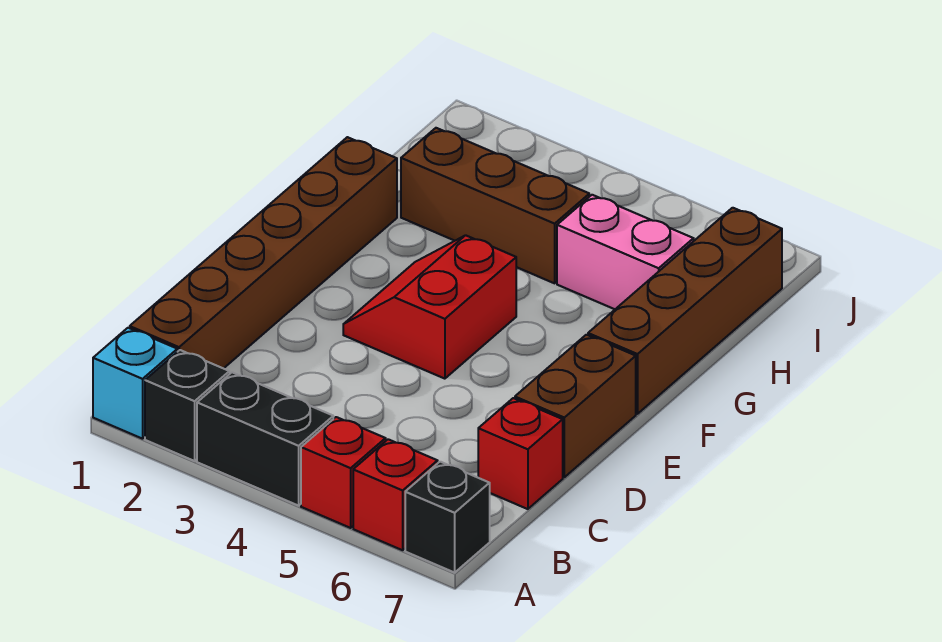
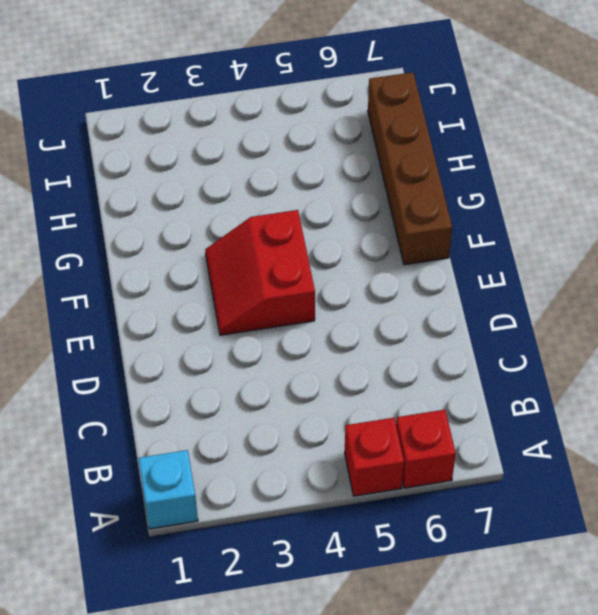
none -> black 1x1 brick [145,350,229,461]
none -> black 1x2 brick [197,372,333,506]
none -> black 1x1 brick [405,462,490,573]

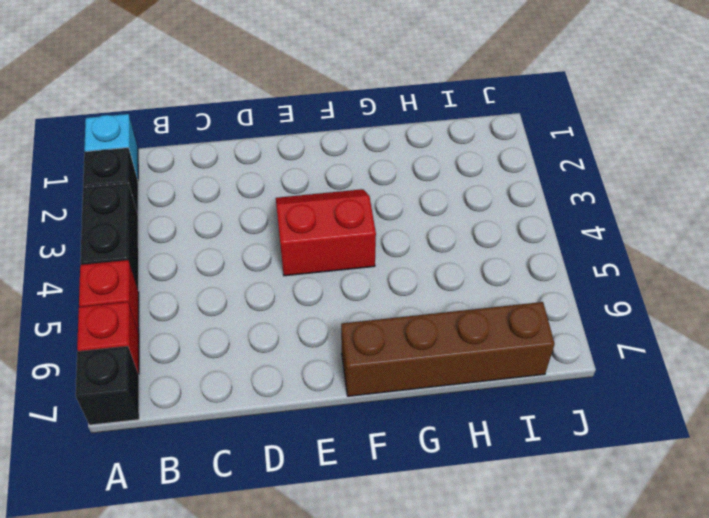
none -> brown 1x6 brick [130,137,397,369]
none -> red 1x1 brick [478,398,563,509]
none -> brown 1x2 brick [515,335,636,477]

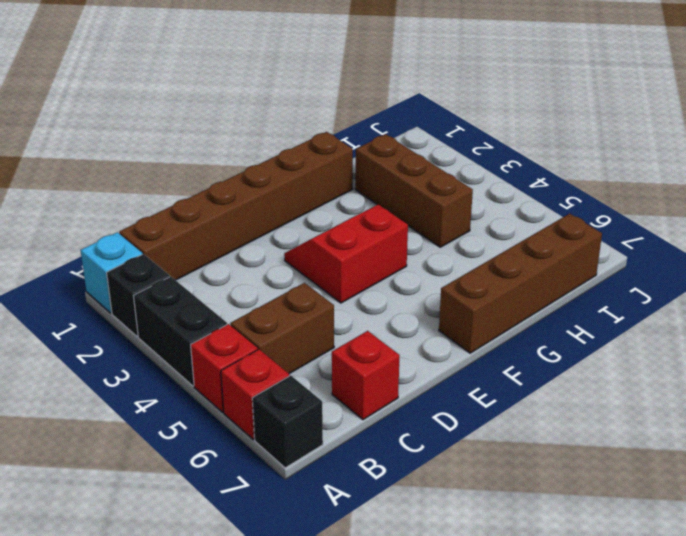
brown 1x2 brick [230,283,334,374] -> brown 1x2 brick moved to [515,335,636,477]
none -> pink 1x2 brick [557,195,694,309]

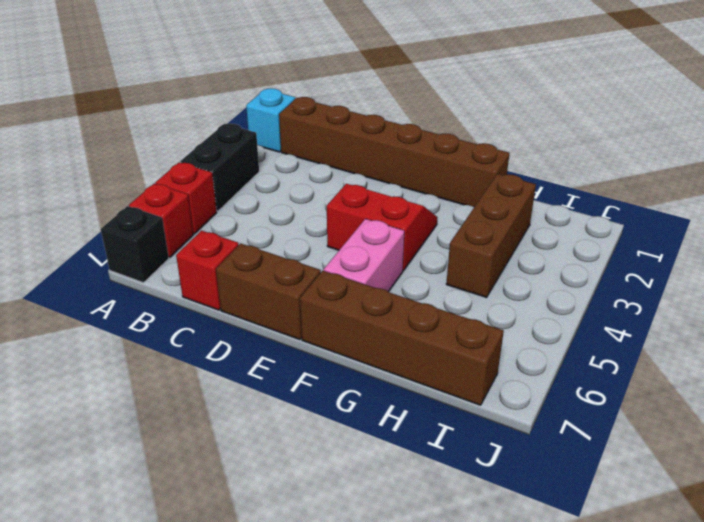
pink 1x2 brick [324,219,404,292] -> pink 1x2 brick moved to [557,195,694,309]
none -> black 1x1 brick [145,350,229,461]

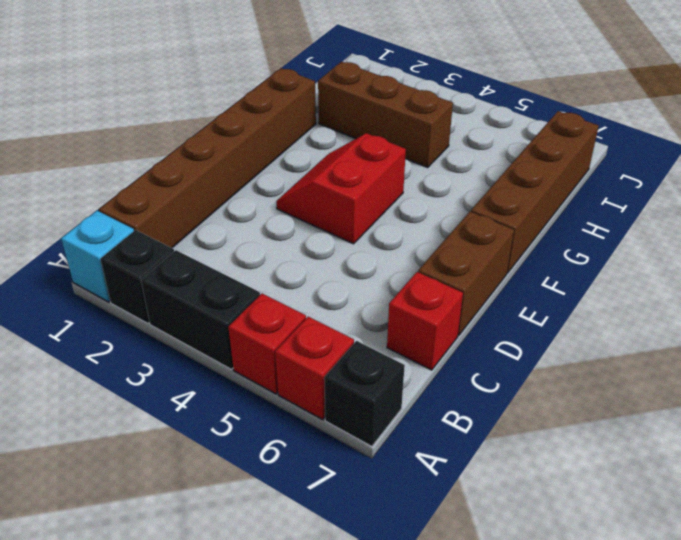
none -> pink 1x2 brick [557,195,694,309]

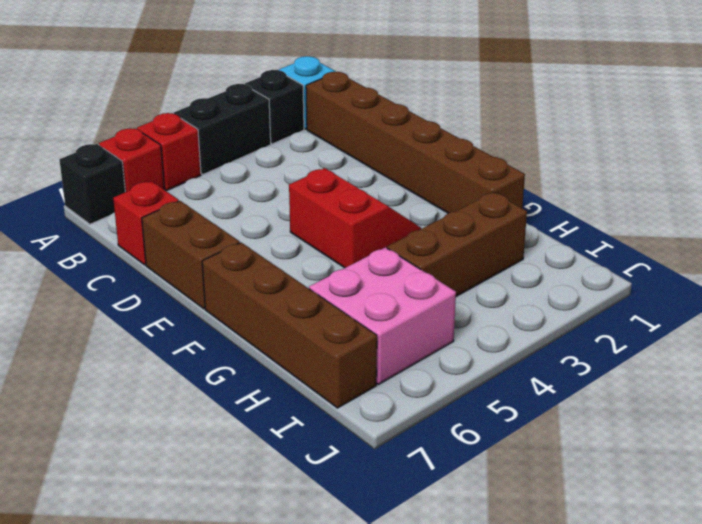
pink 2x2 brick [309,247,456,385] -> pink 1x2 brick [557,195,694,309]

